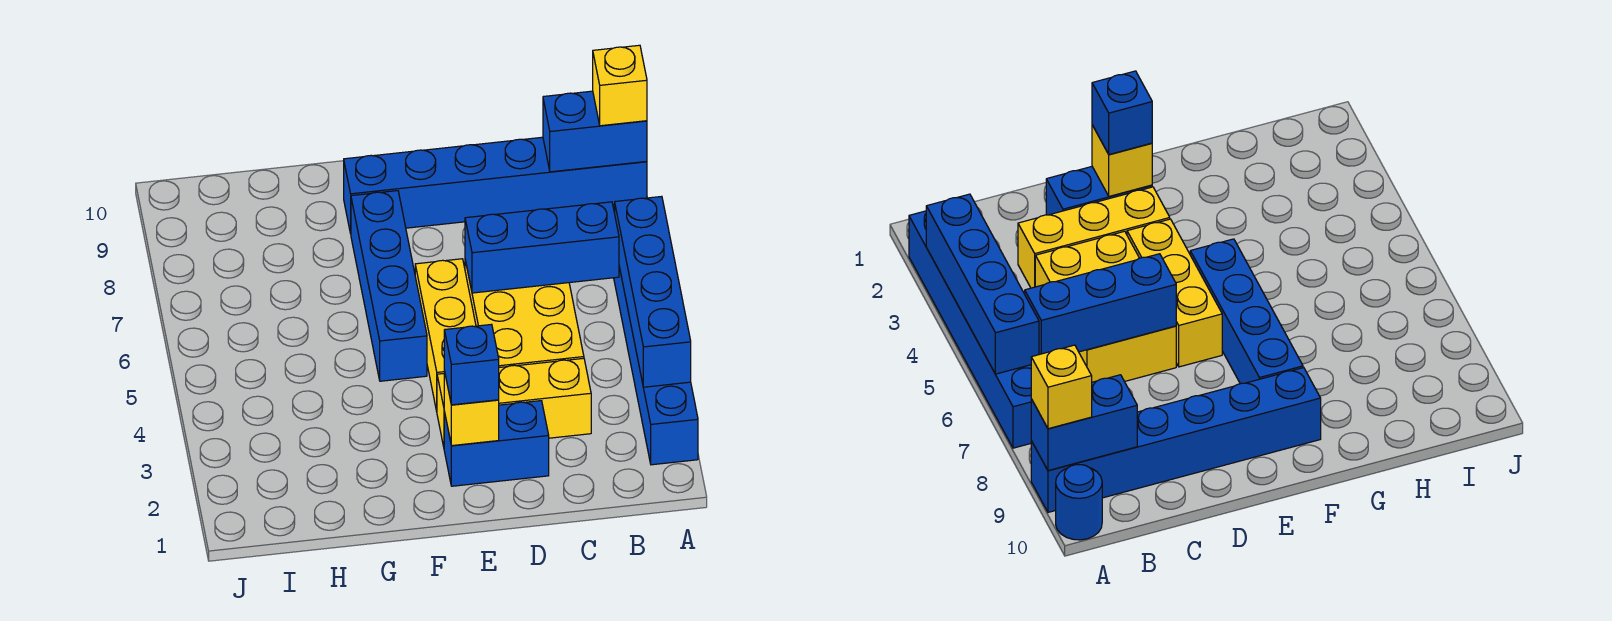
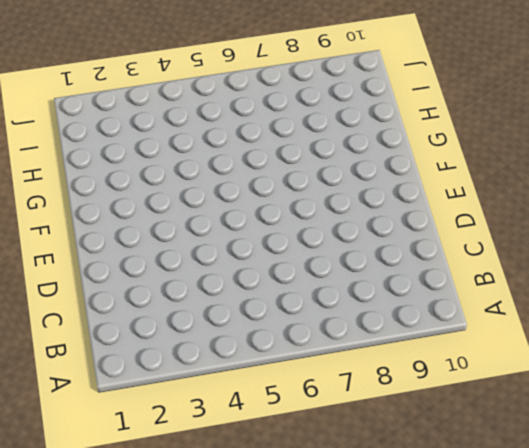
none -> blue 1x6 brick [613,205,698,465]
none -> blue 1x6 brick [344,137,647,234]
none -> blue 1x1 round brick [1056,465,1102,540]

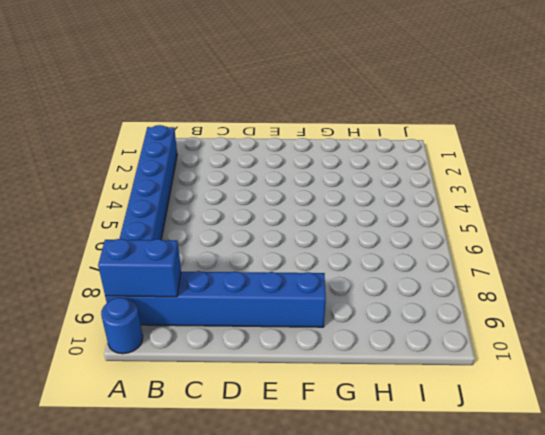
none -> yellow 1x3 brick [437,358,591,447]
none -> yellow 2x3 brick [465,260,584,367]
none -> blue 1x2 brick [444,401,549,486]

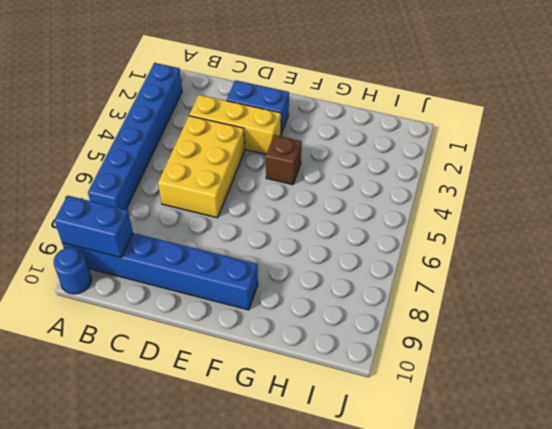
brown 1x1 brick [266,135,302,185] -> none
none -> yellow 1x3 brick [415,259,476,411]
none -> blue 1x4 brick [351,191,427,381]
none -> blue 1x4 brick [615,196,691,387]

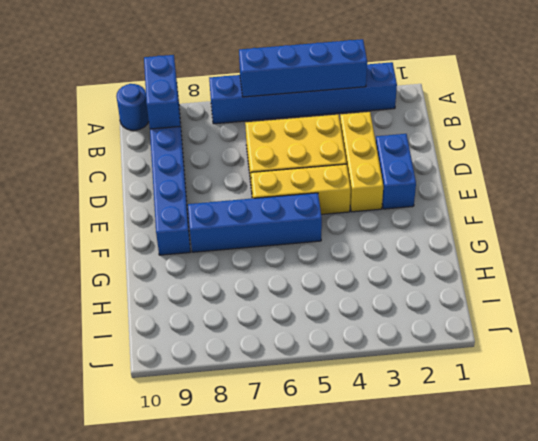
none -> blue 1x3 brick [465,202,619,293]
none -> yellow 1x1 brick [444,371,499,446]
none -> yellow 1x1 brick [593,45,647,126]

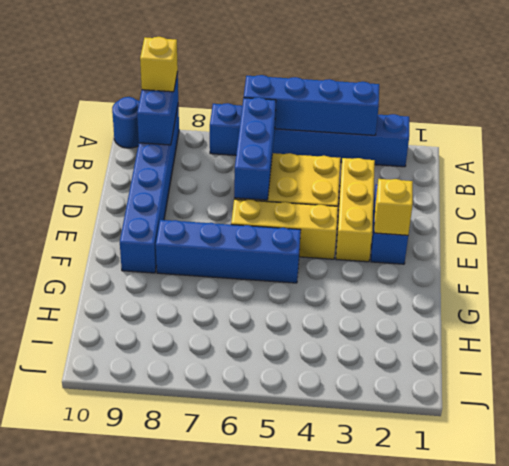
none -> blue 1x1 brick [444,324,499,405]

